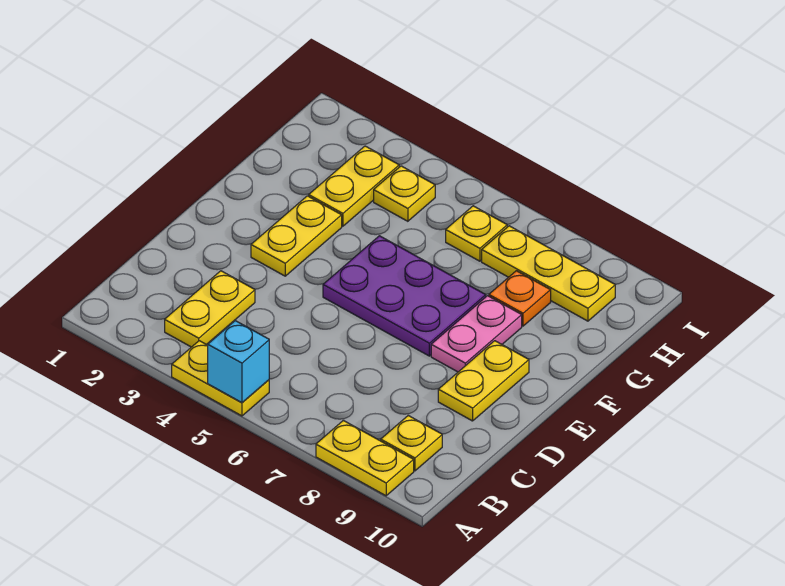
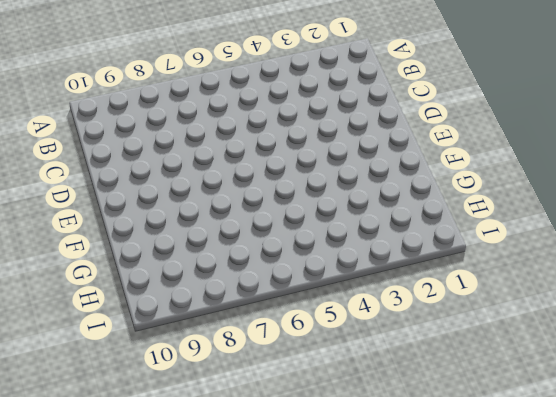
none -> yellow 1x2 plate [172,341,269,416]
none -> yellow 1x2 plate [316,420,414,496]
none -> yellow 1x2 plate [165,271,255,347]

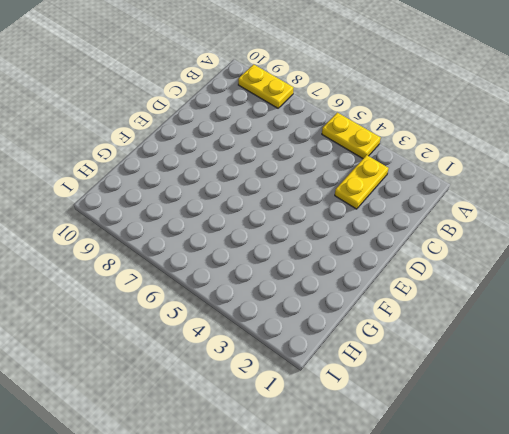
none -> yellow 1x1 plate [381,416,442,471]
none -> yellow 1x2 plate [438,341,529,421]
none -> yellow 1x2 plate [251,196,342,276]

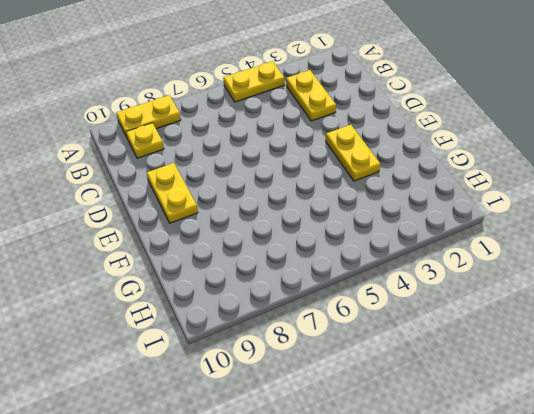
none -> purple 2x3 plate [323,236,486,356]
none -> pink 1x2 plate [431,296,522,372]
none -> yellow 1x2 plate [309,146,399,226]

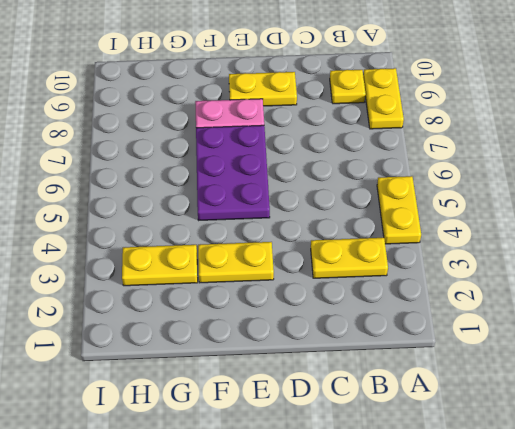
none -> orange 1x1 plate [489,271,551,326]
none -> yellow 1x1 plate [374,166,435,221]
none -> yellow 1x1 plate [446,206,507,261]

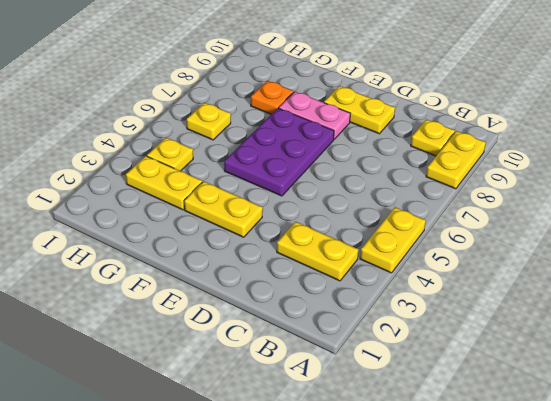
none -> yellow 1x3 plate [482,226,615,321]
none -> cyan 1x1 brick [208,321,269,403]

